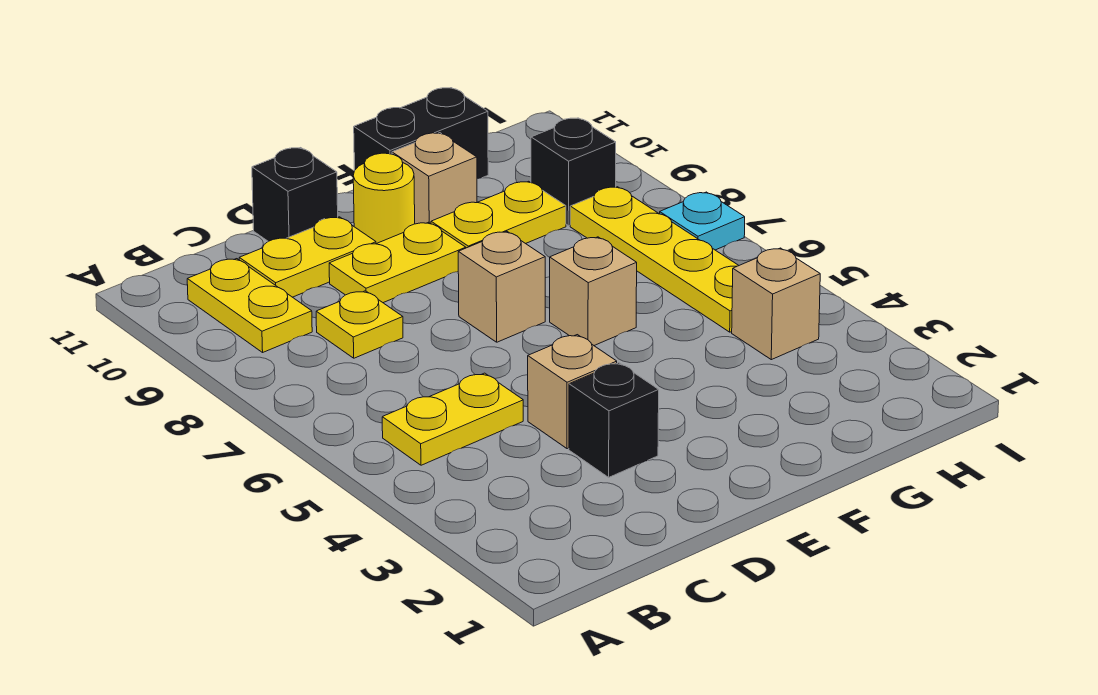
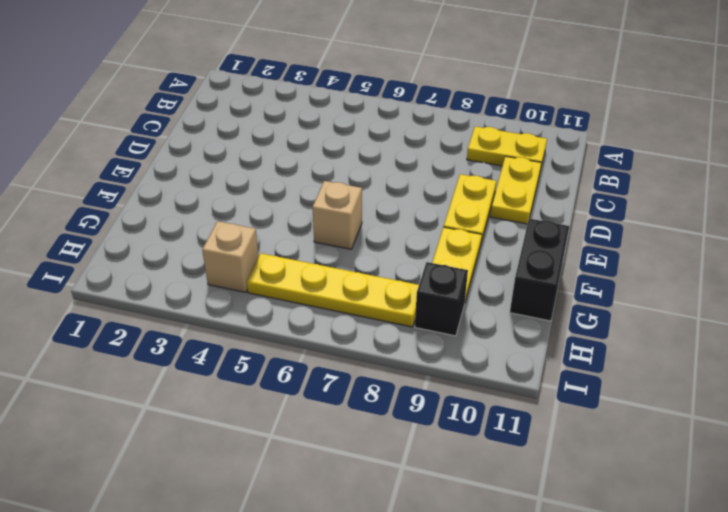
none -> yellow 1x2 plate [382,373,523,465]
none -> yellow 1x1 plate [316,291,403,358]
none -> black 1x1 brick [569,363,659,477]

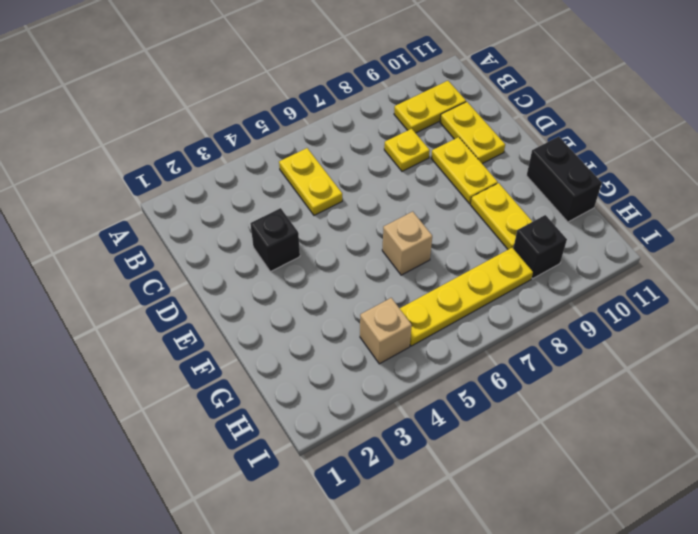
none -> tan 1x1 brick [528,335,617,449]
none -> black 1x1 brick [252,148,338,241]
none -> tan 1x1 brick [458,231,545,342]

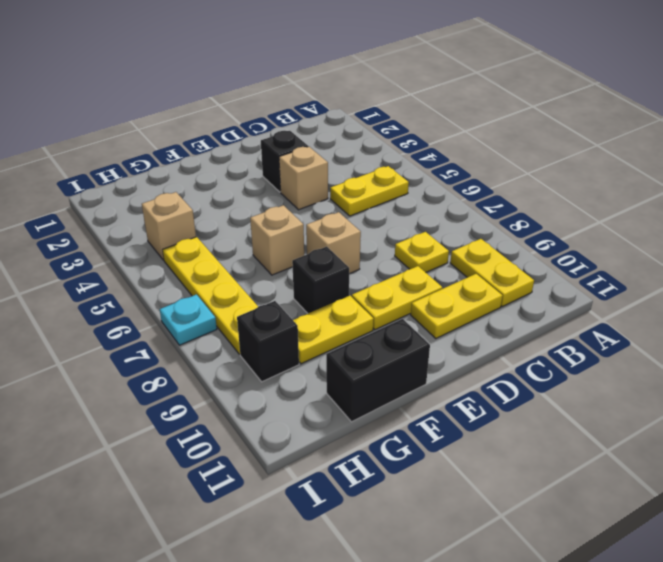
black 1x1 brick [292,247,349,313] -> black 1x1 brick moved to [252,148,338,241]
none -> yellow 1x1 round brick [353,153,415,244]
none -> tan 1x1 brick [392,133,477,224]

